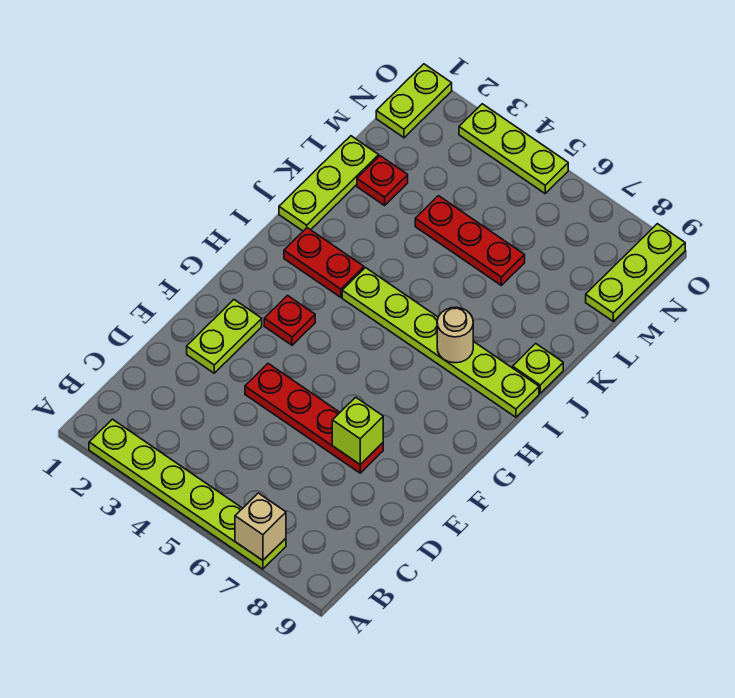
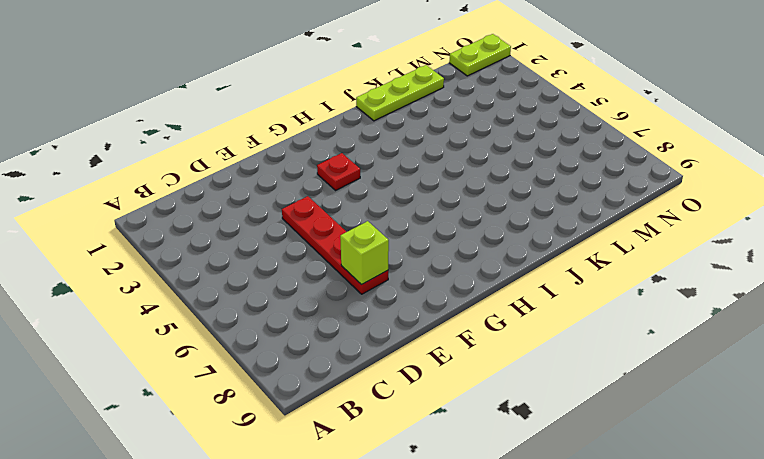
none -> lime 1x6 plate [89,419,286,569]
none -> lime 1x2 plate [187,300,262,373]
none -> red 1x2 plate [284,228,364,297]

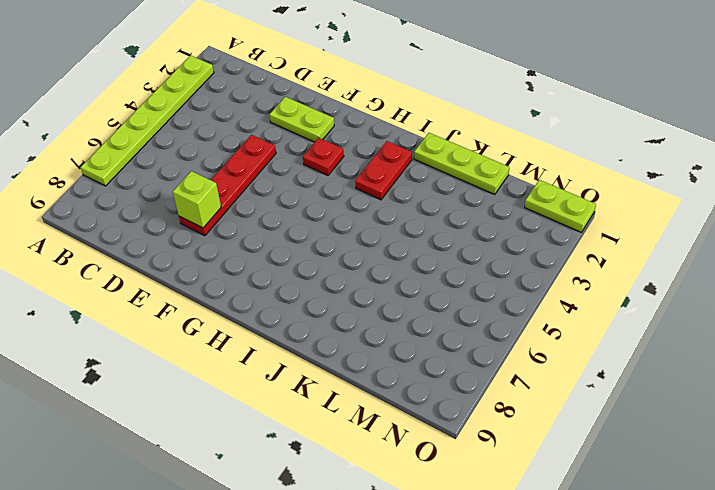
none -> lime 1x6 plate [342,268,539,417]
none -> lime 1x1 plate [513,344,563,393]
none -> red 1x1 plate [357,156,408,205]

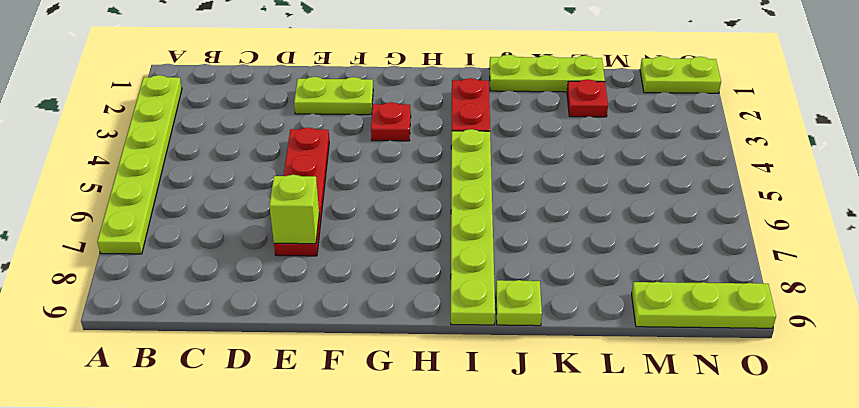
none -> red 1x3 plate [415,196,525,285]
none -> lime 1x3 plate [459,104,568,193]
none -> tan 1x1 brick [235,493,286,560]

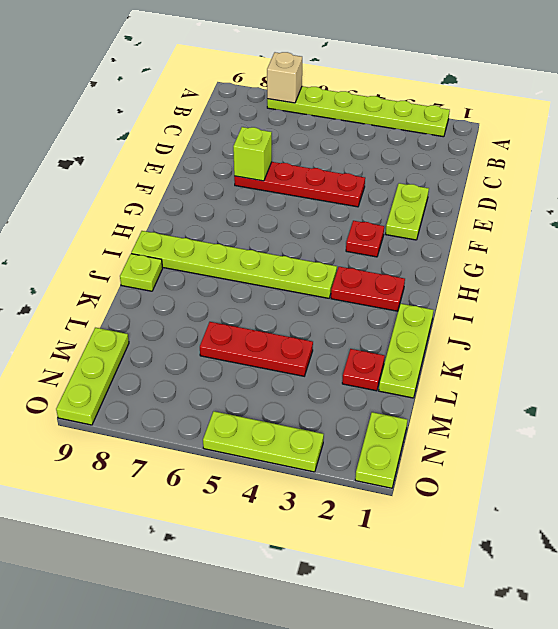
none -> tan 1x1 round brick [437,307,473,363]

